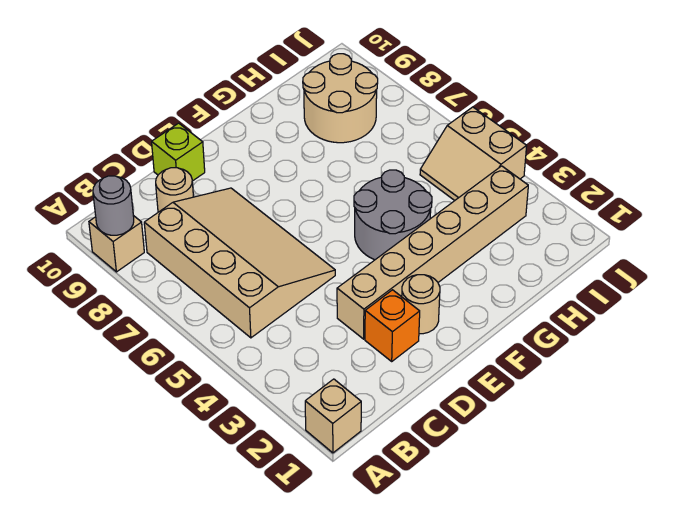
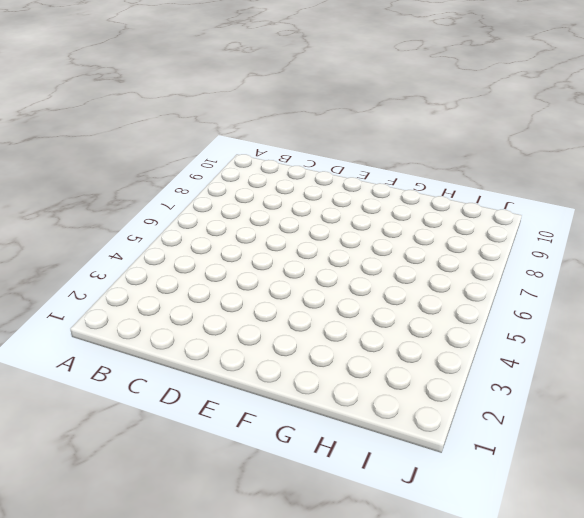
none -> tan 1x1 brick [305,379,361,453]
none -> tan 1x1 brick [89,215,144,272]
none -> tan 3x4 slope [144,188,335,338]

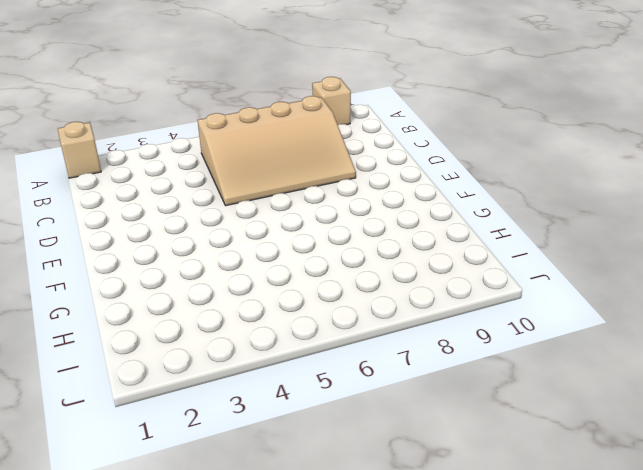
none -> tan 1x1 round brick [156,168,193,212]
none -> orange 1x1 brick [365,290,420,361]
none -> tan 1x6 brick [337,166,528,339]

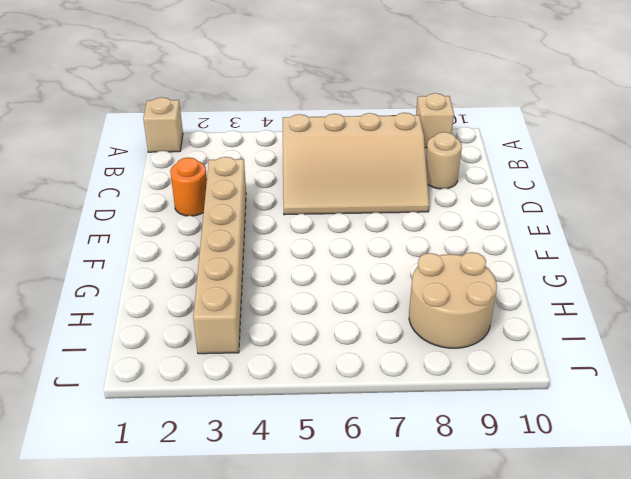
orange 1x1 round brick [170,157,207,216] -> orange 1x1 brick [365,290,420,361]
none -> lime 1x1 brick [152,123,205,181]
none -> tan 1x1 round brick [402,275,440,334]
none -> grey 2x2 round brick [354,170,432,260]

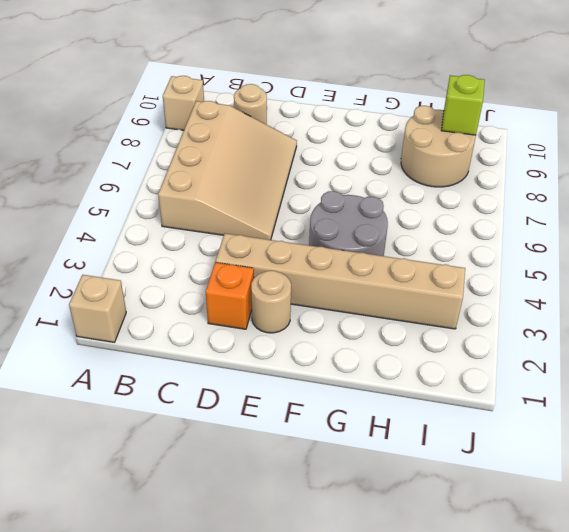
lime 1x1 brick [441,75,485,135] -> lime 1x1 brick moved to [152,123,205,181]
none -> tan 2x2 slope [420,107,527,200]
none -> grey 1x1 round brick [93,176,134,235]

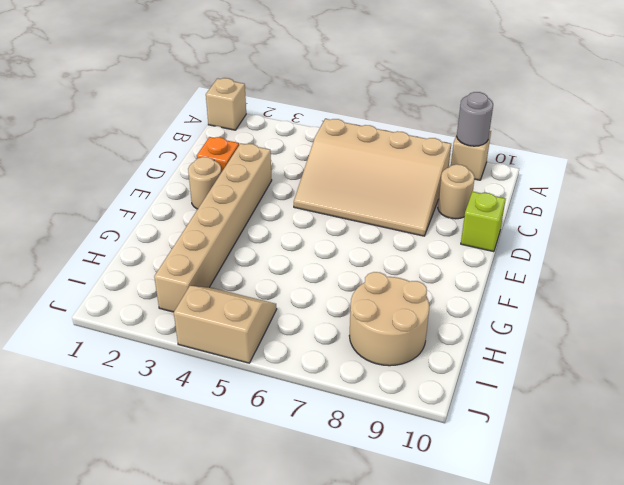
none -> grey 2x2 round brick [354,170,432,260]

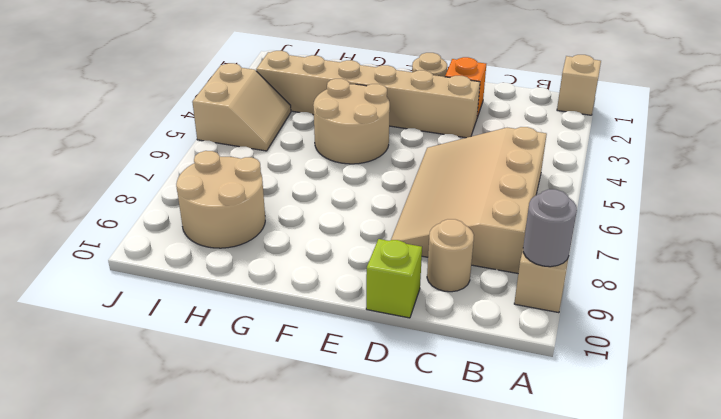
tan 2x2 round brick [313,79,390,164] -> grey 2x2 round brick [354,170,432,260]

